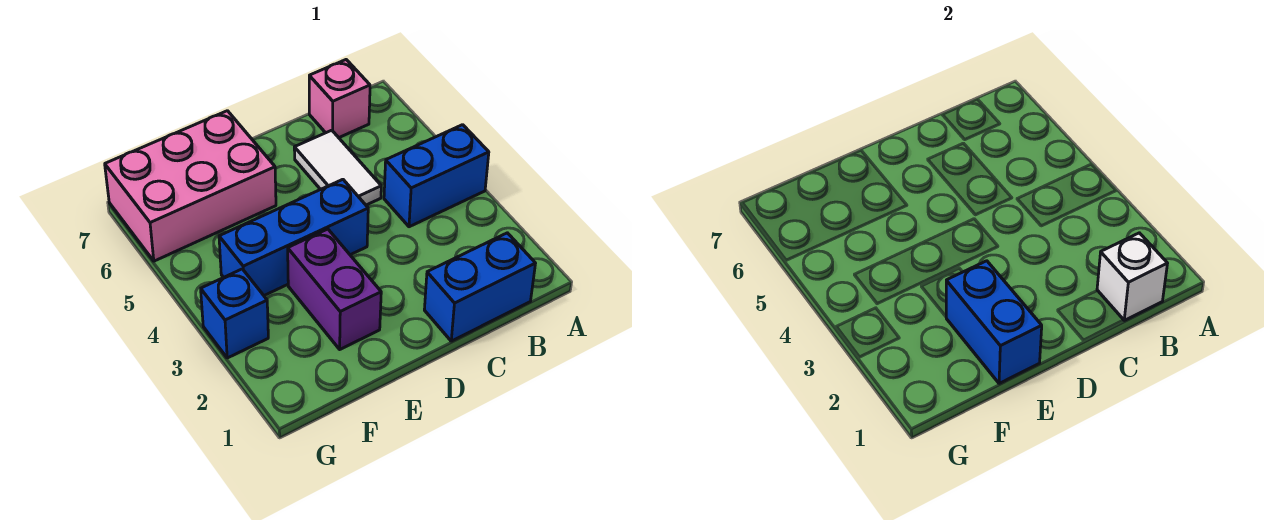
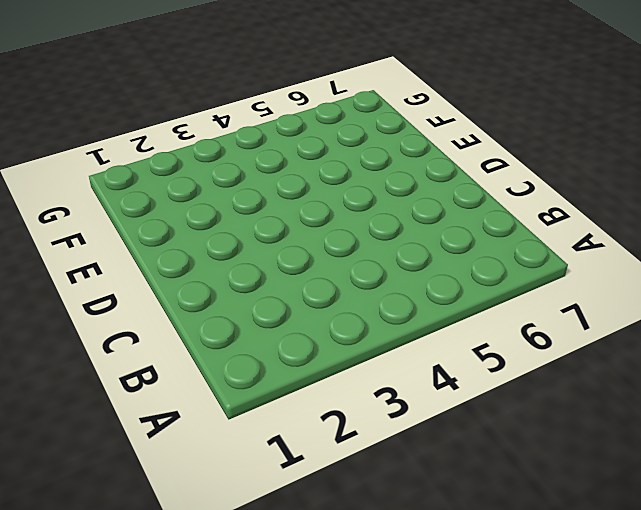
none -> blue 1x2 brick [384,125,489,227]
none -> blue 1x2 brick [424,233,536,341]

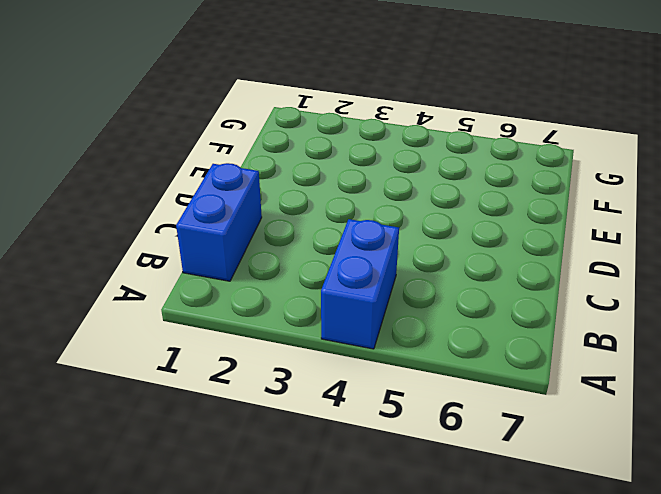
none -> pink 1x1 brick [309,60,370,138]
none -> white 1x2 tile [294,130,381,205]

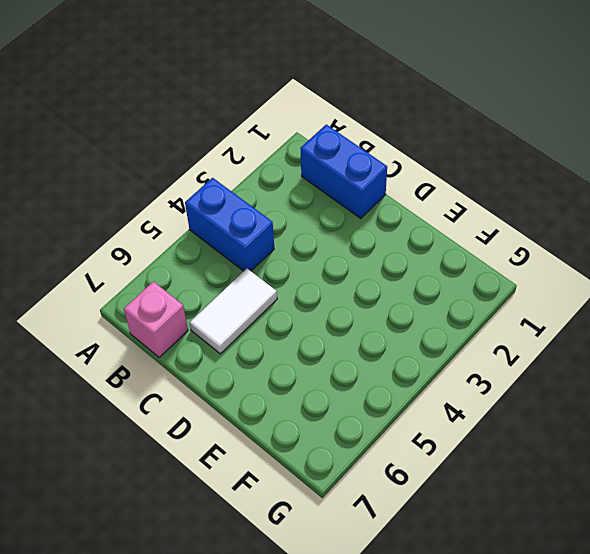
none -> blue 1x3 brick [219,179,368,295]
none -> purple 1x2 brick [288,229,381,349]

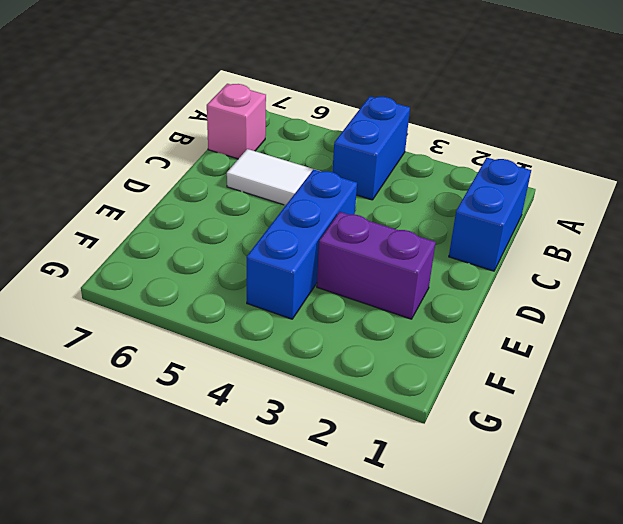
none -> pink 2x3 brick [105,111,276,261]
none -> blue 1x1 brick [201,269,268,358]

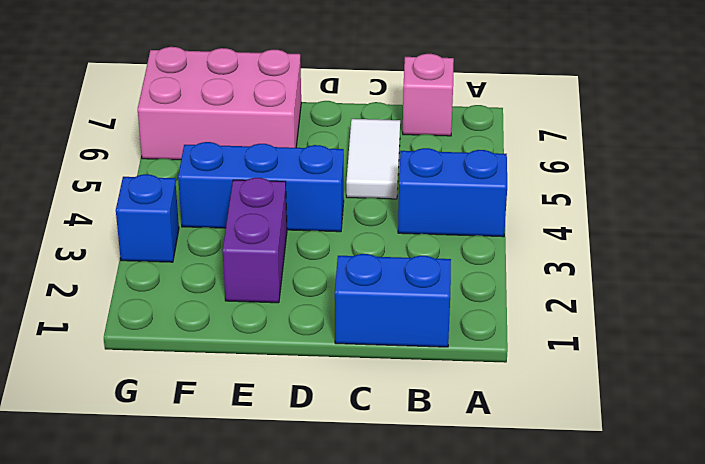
none -> white 1x1 brick [1097,233,1168,320]
none -> blue 1x2 brick [946,261,1042,384]

